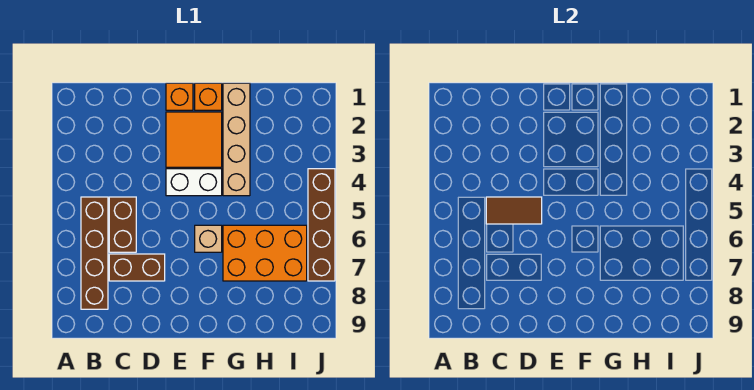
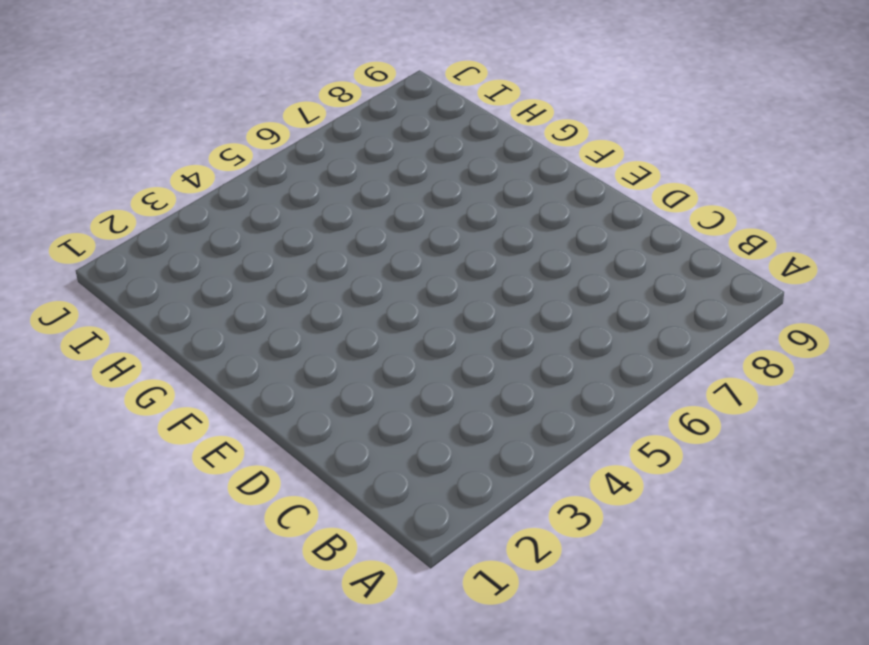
none -> brown 1x4 brick [81,197,108,309]
none -> brown 1x2 brick [109,197,136,252]
none -> brown 1x2 brick [109,254,165,281]

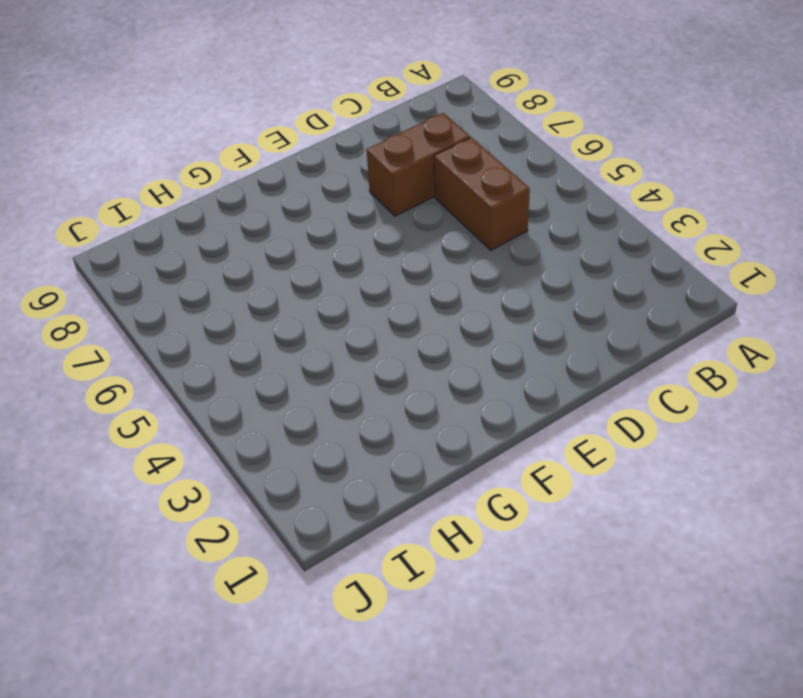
none -> brown 1x4 brick [81,197,108,309]
none -> orange 1x1 brick [166,83,193,110]
none -> orange 2x2 tile [166,112,222,167]

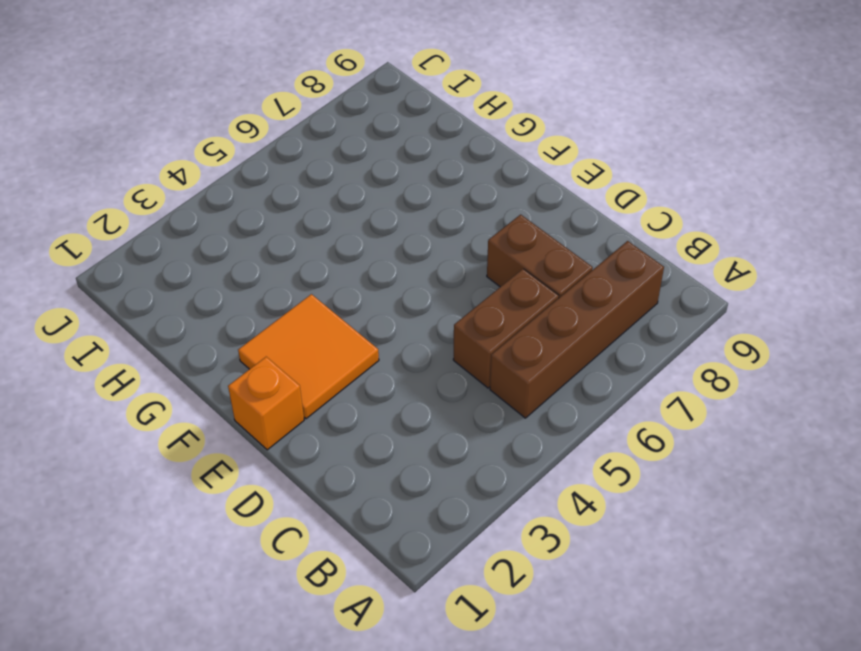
none -> white 1x2 brick [166,169,222,196]
none -> orange 1x1 brick [195,83,222,110]
none -> tan 1x1 brick [195,225,222,252]

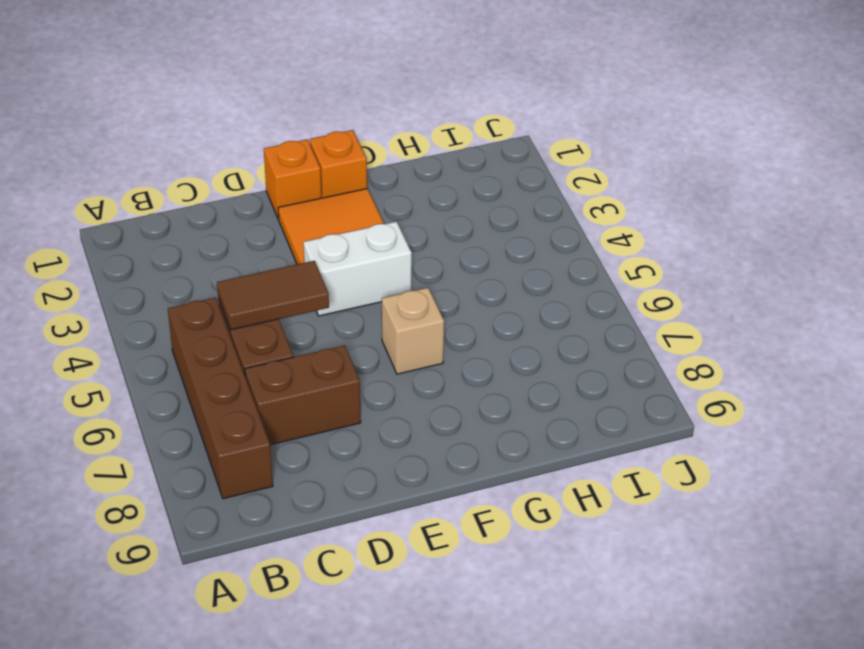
none -> tan 1x4 brick [223,83,250,196]
none -> orange 2x3 brick [223,225,307,281]
none -> brown 1x4 brick [308,169,335,281]

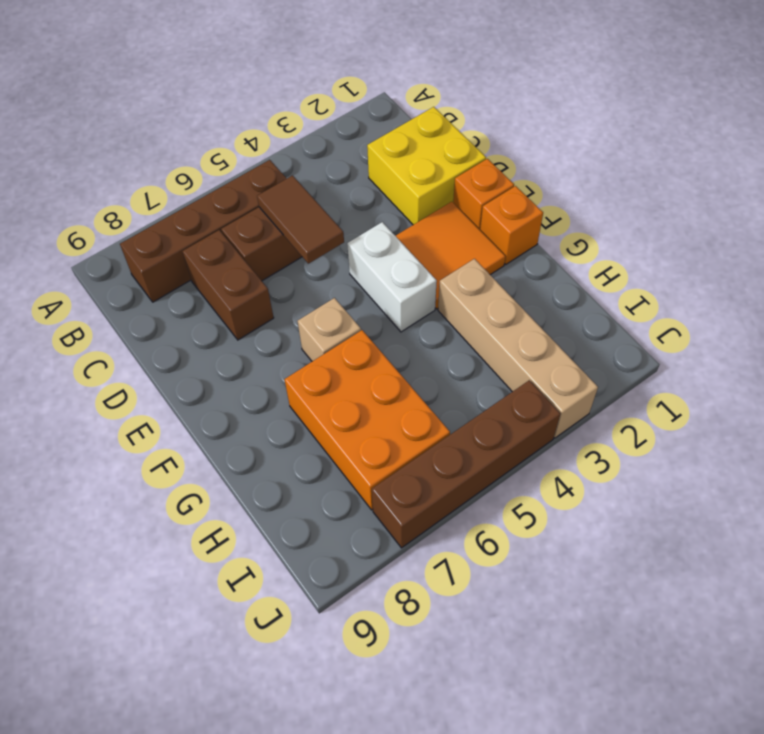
yellow 2x2 brick [367,107,486,225] -> none
tan 1x4 brick [438,259,598,438] -> tan 1x4 brick turned to [223,83,250,196]

